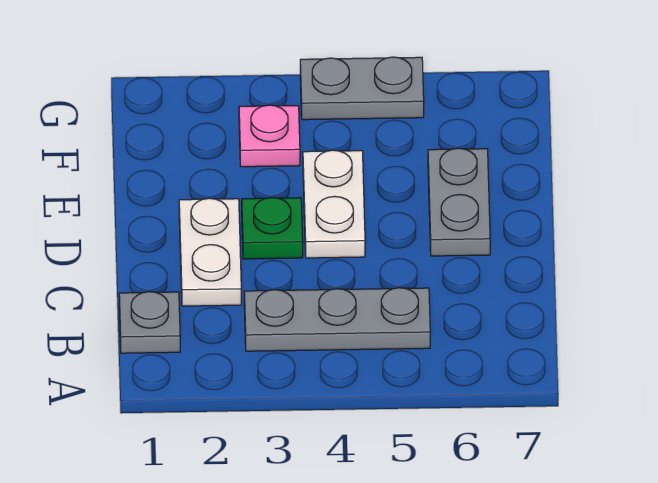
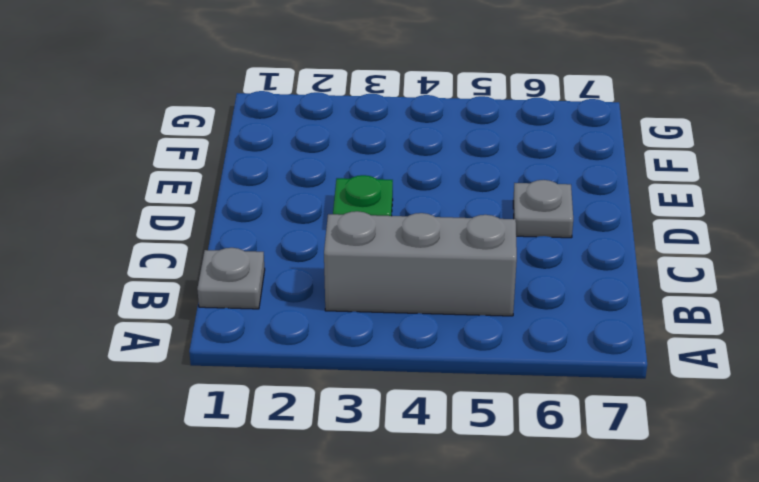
grey 1x3 brick [324,211,517,316] -> grey 1x3 plate [244,288,430,351]
grey 1x1 plate [513,180,573,238] -> grey 1x2 plate [428,148,490,256]
none -> white 1x2 plate [179,198,241,306]
none -> white 1x2 plate [303,150,365,258]

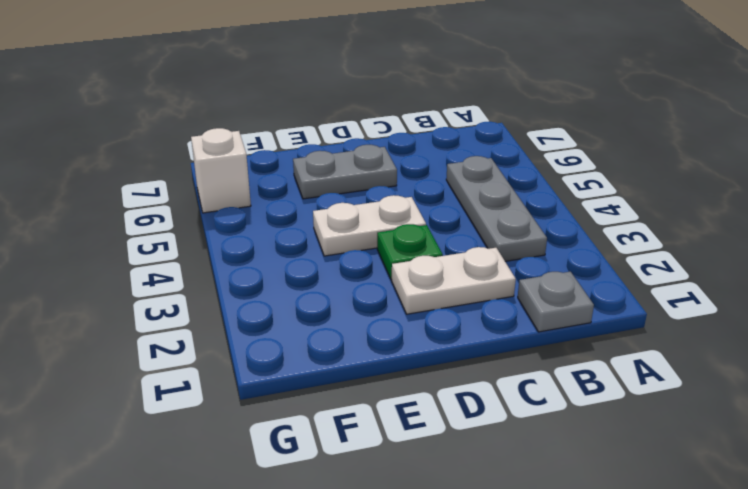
white 1x1 brick [191,128,251,213] -> none
none -> pink 1x1 plate [239,105,300,167]
none -> grey 1x2 plate [300,57,424,120]

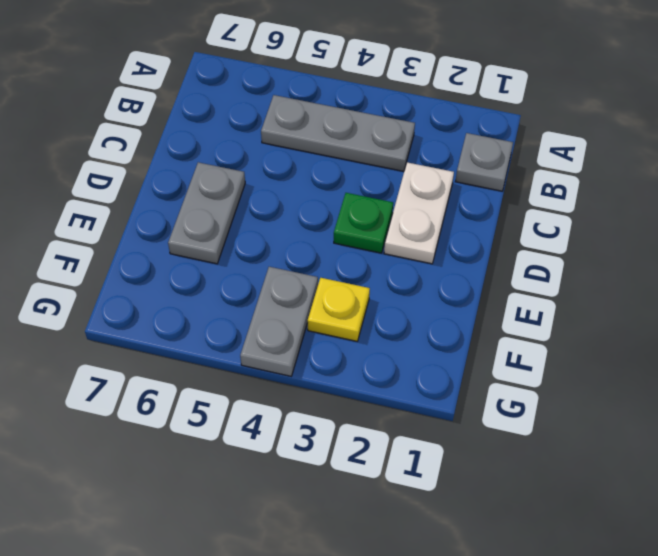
yellow 1x1 plate [308,278,370,341] -> pink 1x1 plate [239,105,300,167]
grey 1x2 plate [240,267,318,376] -> grey 1x2 plate turned to [300,57,424,120]
none -> white 1x2 plate [303,150,365,258]

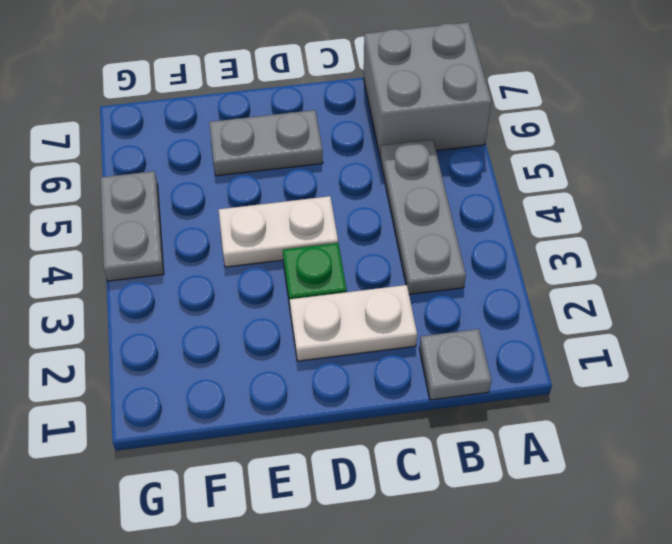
grey 2x2 brick [364,22,492,155] -> none
none -> pink 1x1 plate [239,105,300,167]

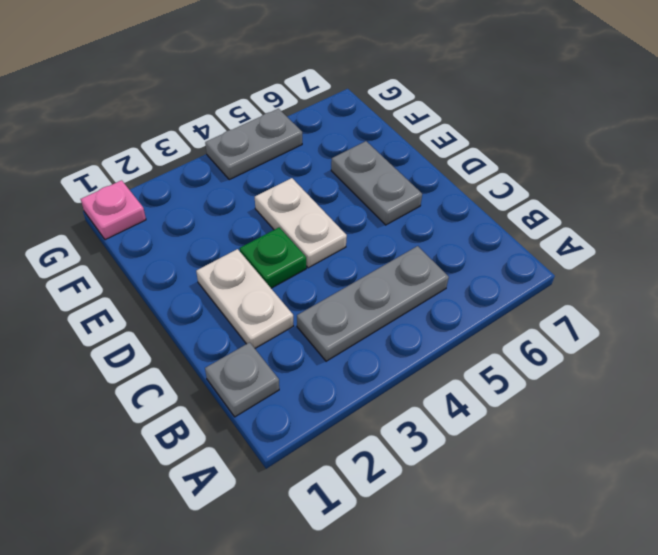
pink 1x1 plate [81,180,146,240] -> pink 1x1 plate moved to [239,105,300,167]

